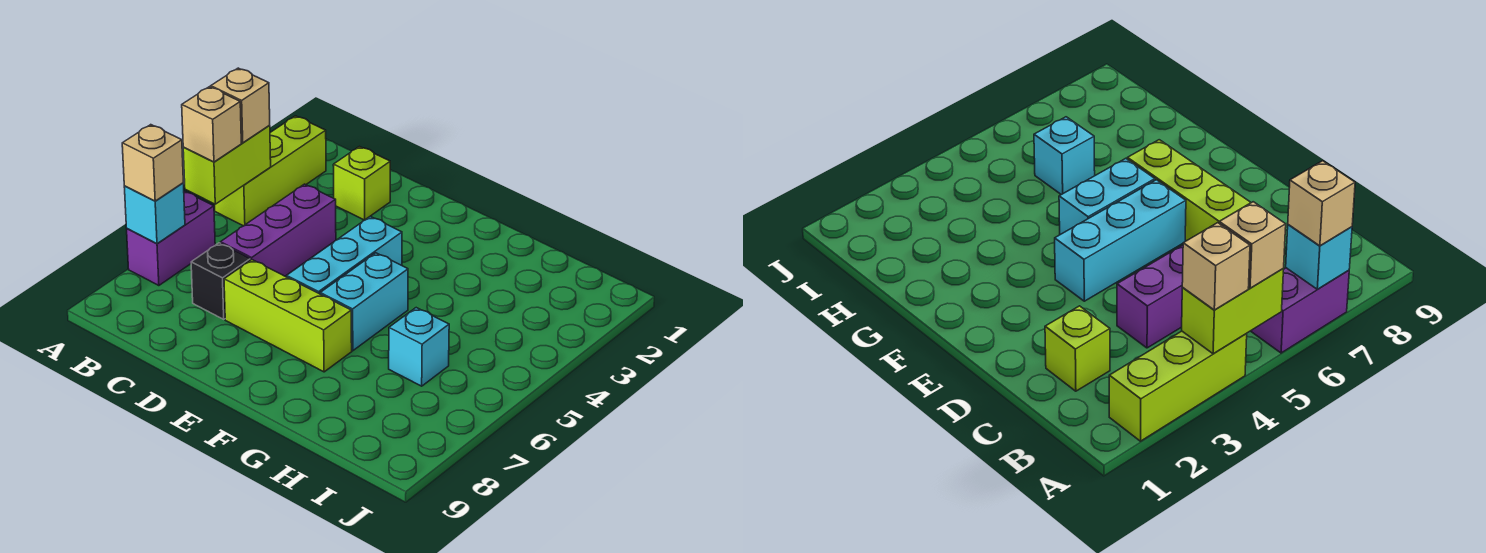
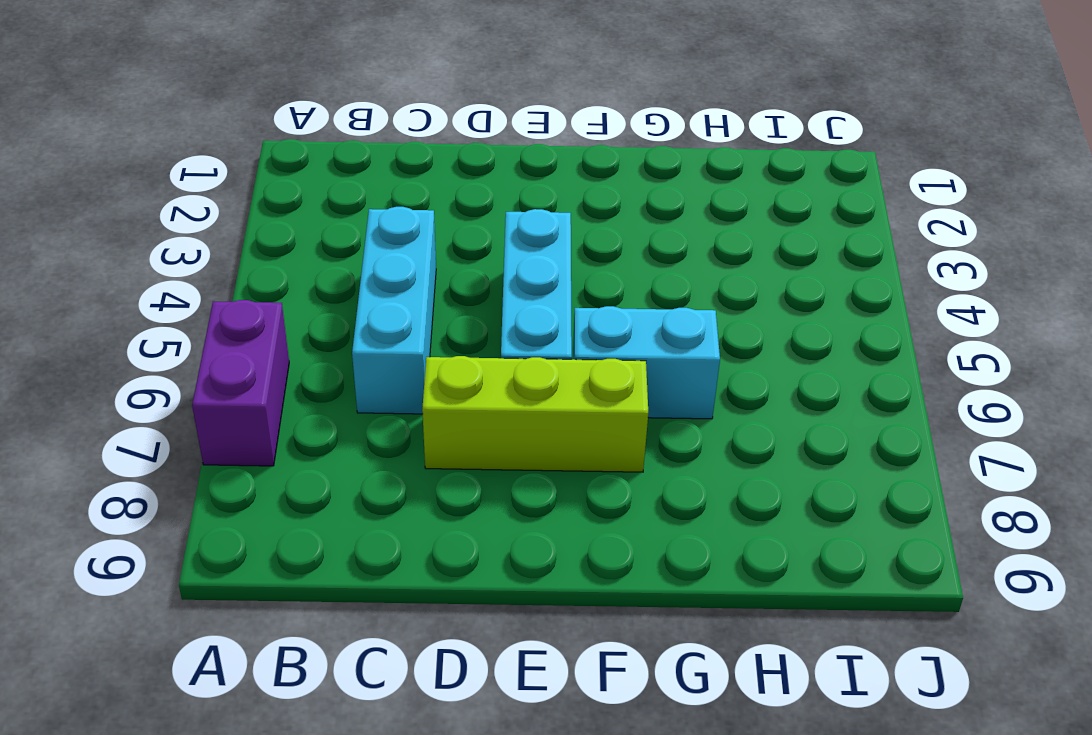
cyan 1x3 brick [352,207,436,414] -> purple 1x3 brick [220,184,336,276]
cyan 1x2 brick [573,306,720,419] -> cyan 1x2 brick turned to [320,253,408,351]
none -> lime 1x3 brick [215,116,326,226]
none -> lime 1x1 brick [333,147,390,220]
none -> black 1x1 brick [191,243,250,319]

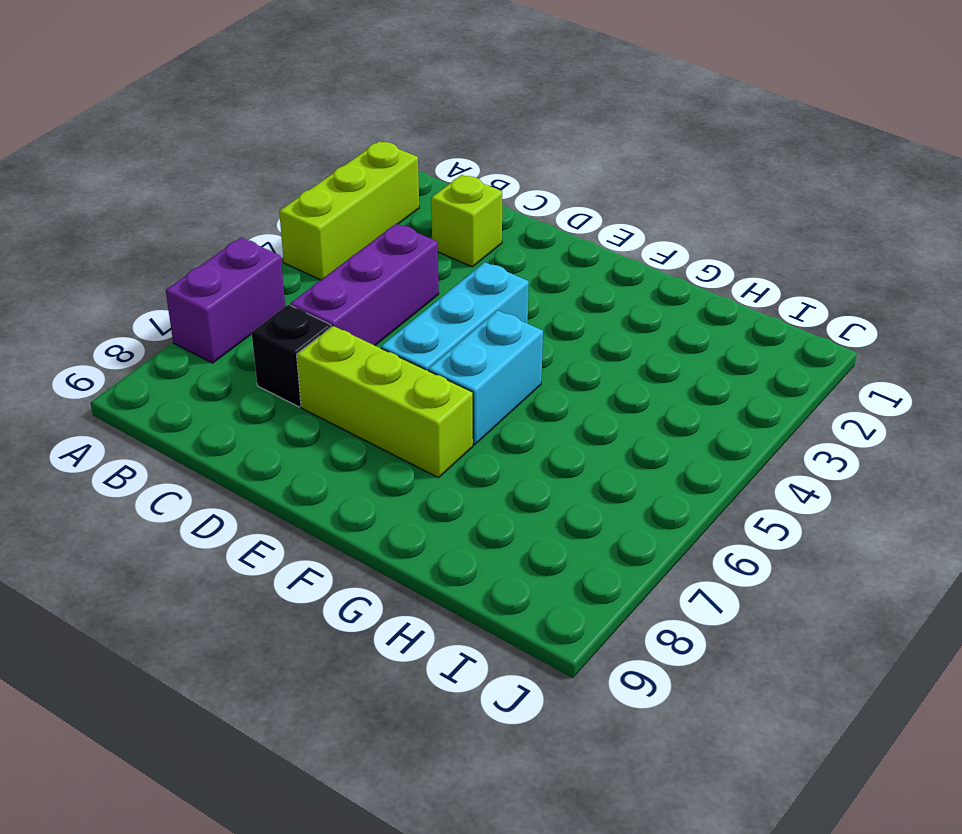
none -> cyan 1x1 brick [389,308,449,386]
none -> lime 1x2 brick [183,125,271,204]
none -> cyan 1x1 brick [124,183,185,244]

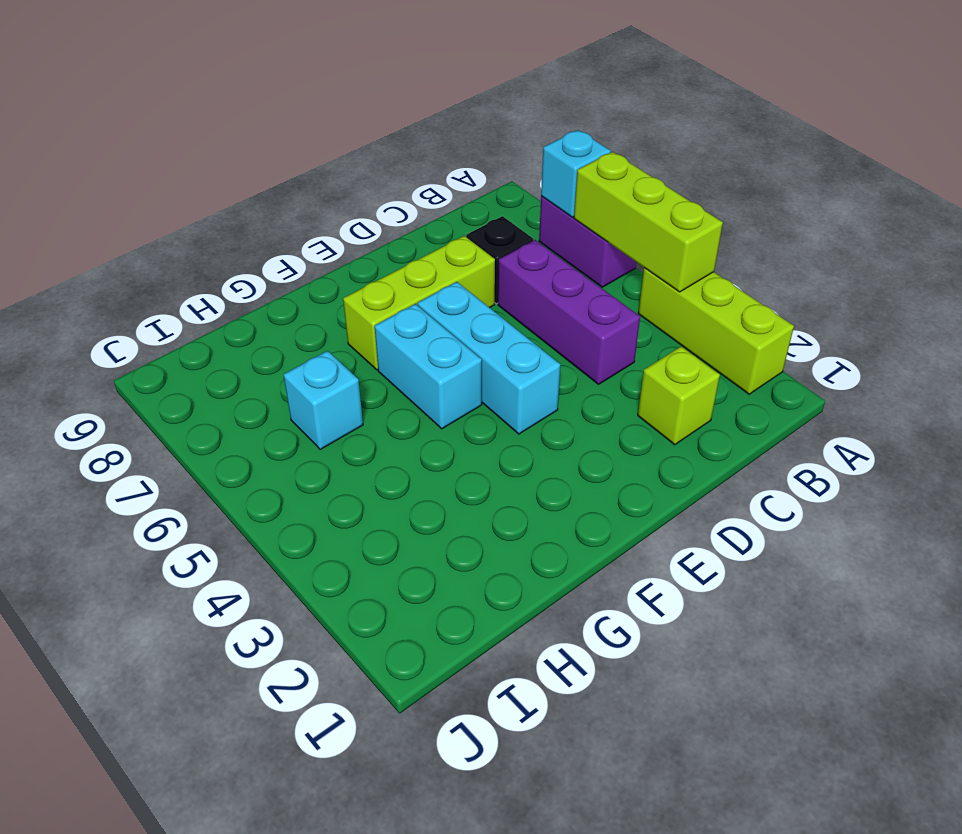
lime 1x3 brick [574,152,723,292] -> lime 1x2 brick [183,125,271,204]
none -> tan 1x1 brick [211,68,270,143]
none -> tan 1x1 brick [182,87,241,162]
none -> tan 1x1 brick [122,125,183,201]

